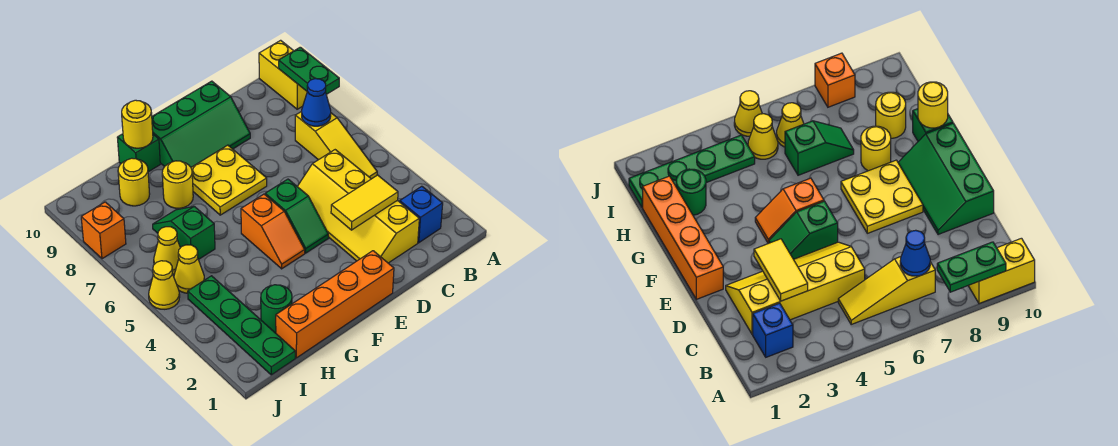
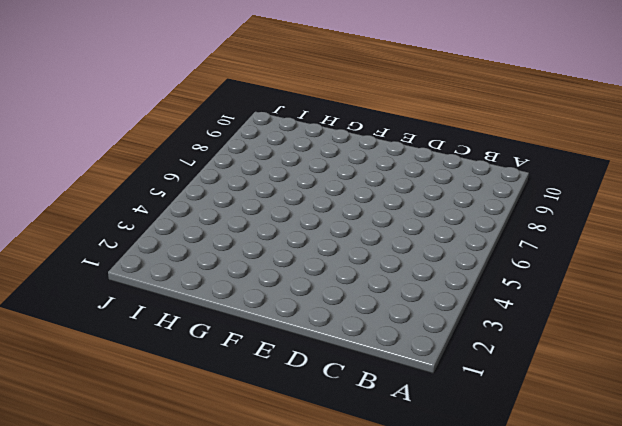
none -> yellow 1x2 brick [259,40,307,109]
none -> blue 1x1 brick [400,186,443,243]
none -> yellow 1x3 slope [295,111,377,179]

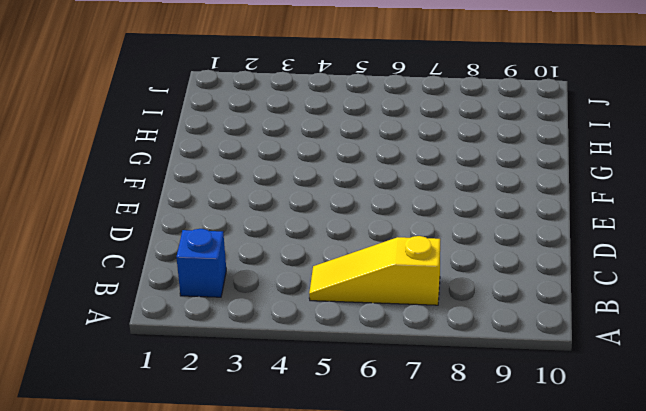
none -> yellow 1x2 brick [259,40,307,109]
none -> yellow 2x4 slope [297,150,419,263]
none -> green 2x3 slope [152,81,250,167]

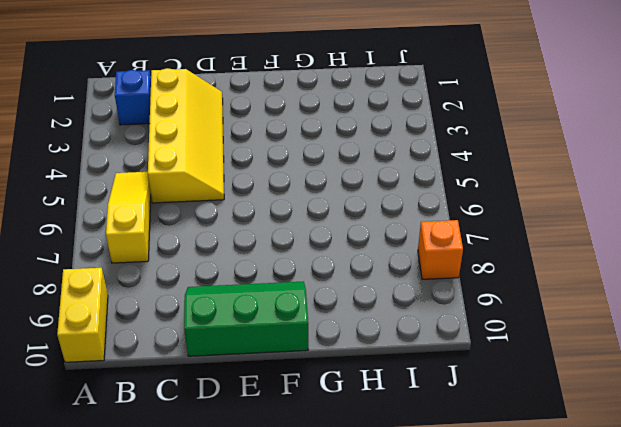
none -> orange 1x4 brick [276,251,394,358]
none -> green 1x2 slope [265,179,328,253]
none -> yellow 2x2 plate [191,145,267,215]

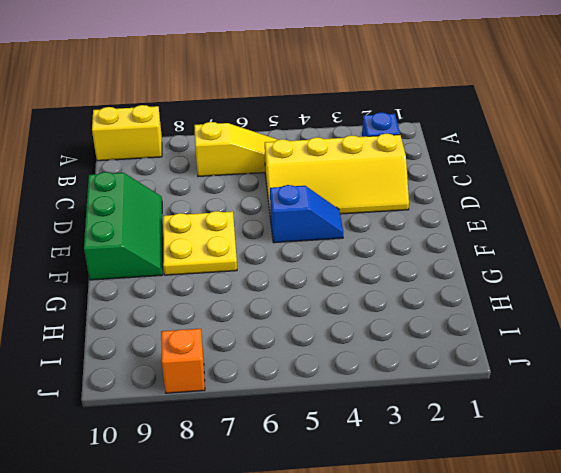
blue 1x2 slope [270,185,343,243] -> green 1x2 slope [265,179,328,253]
none -> orange 1x4 brick [276,251,394,358]
none -> orange 1x2 slope [241,194,305,269]
none -> yellow 1x1 round brick [162,161,193,208]

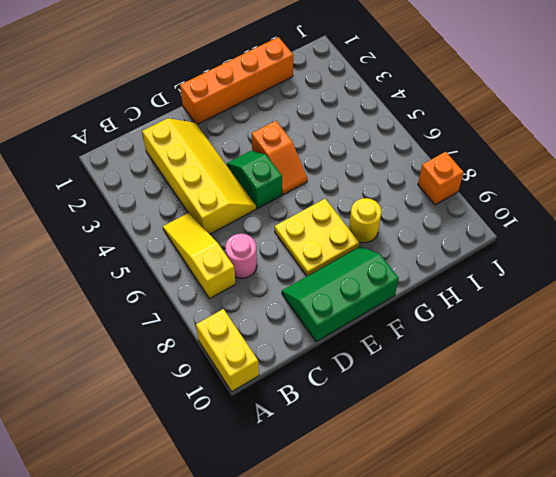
pink 1x1 round brick [225,234,257,278] -> none
orange 1x2 slope [252,121,307,195] -> orange 1x2 slope turned to [241,194,305,269]
none -> blue 1x1 brick [400,186,443,243]
none -> green 1x1 brick [117,134,160,172]
none -> green 1x1 round brick [261,285,292,333]

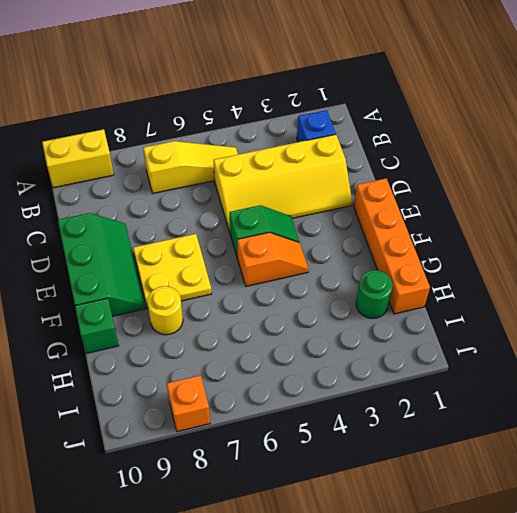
none -> green 1x2 slope [153,206,215,260]
none -> yellow 1x1 round brick [118,158,150,206]
none -> green 1x4 plate [188,276,295,375]

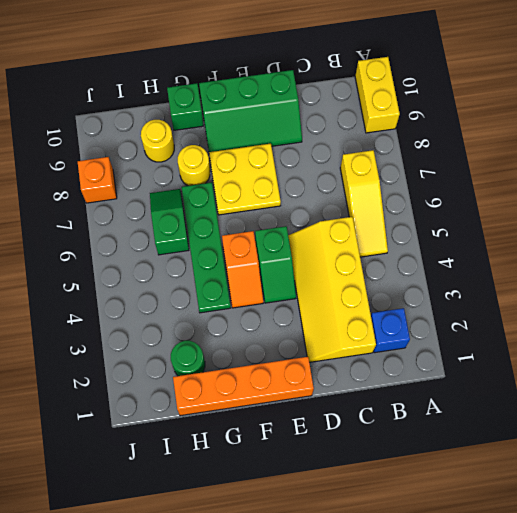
green 1x4 plate [182,182,231,313] -> green 1x4 plate moved to [188,276,295,375]
none -> yellow 1x1 cone [174,245,205,293]
none -> yellow 1x1 cone [154,227,180,274]
none -> yellow 1x1 cone [149,261,180,309]

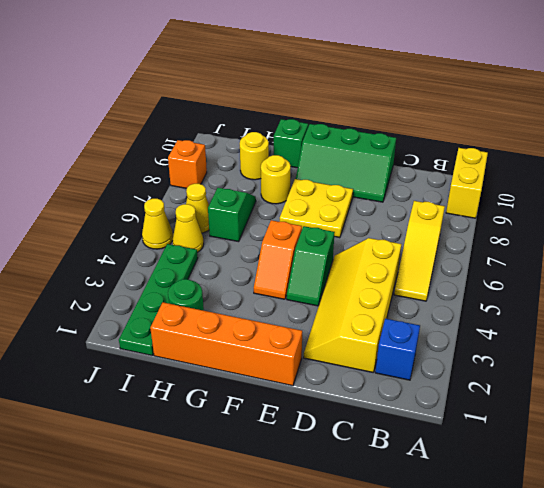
none -> green 1x2 plate [279,47,339,94]
none -> blue 1x1 cone [302,79,331,126]
none -> yellow 1x2 tile [331,175,398,230]

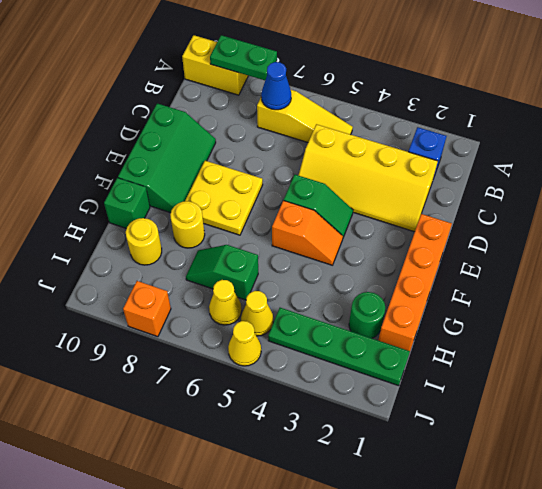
none -> yellow 1x2 tile [331,175,398,230]
none -> yellow 1x1 round brick [122,100,153,148]

